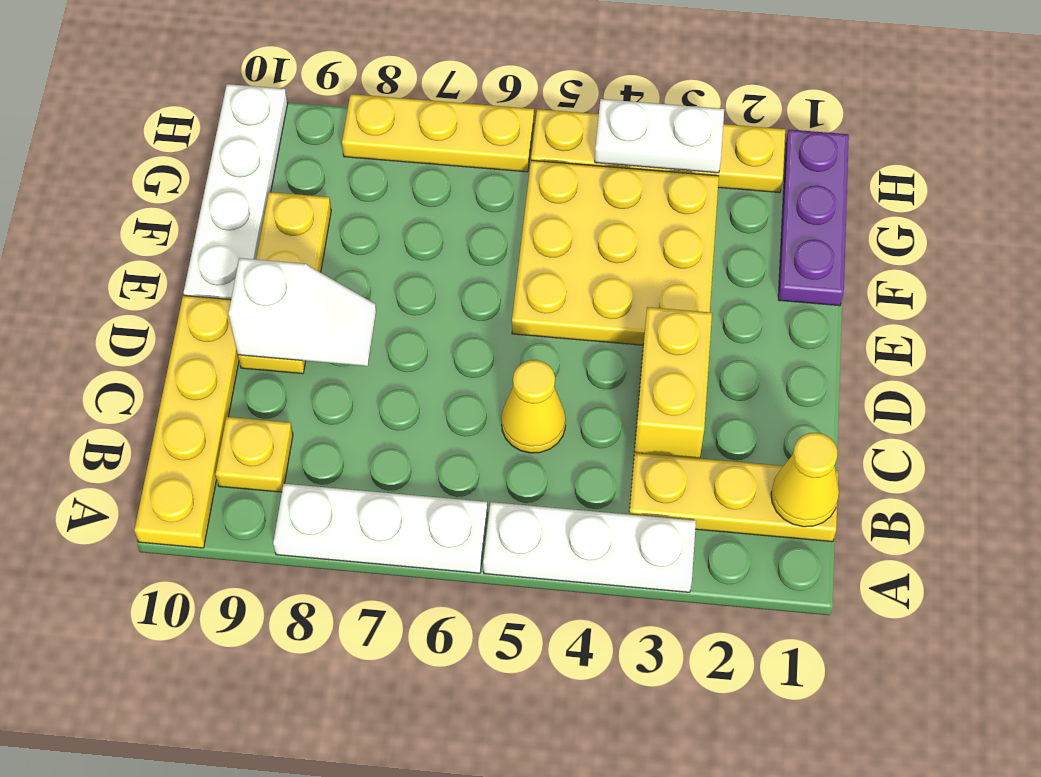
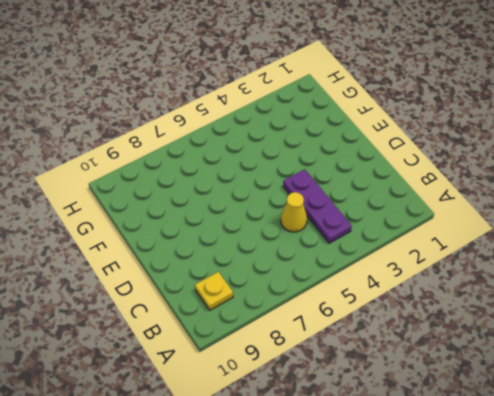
purple 1x3 plate [283,169,352,243] -> purple 1x3 plate moved to [778,129,849,306]
none -> white 1x3 plate [483,502,696,592]
none -> white 1x3 plate [273,484,487,573]
none -> yellow 1x4 plate [134,296,239,548]

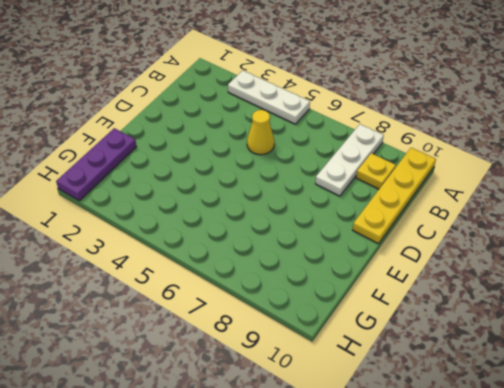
white 1x3 plate [315,124,384,196] -> white 1x3 plate turned to [273,484,487,573]
none -> yellow 1x3 plate [629,453,838,542]
none -> yellow 1x2 brick [634,307,712,459]
none -> yellow 1x3 plate [238,192,331,374]

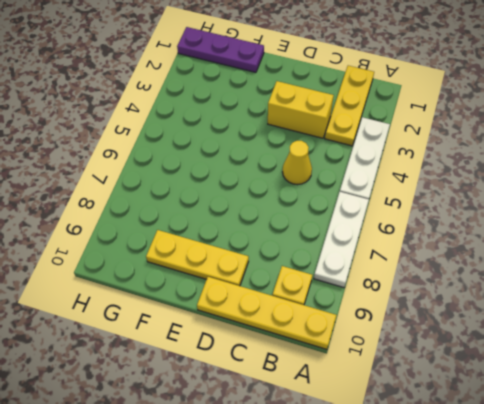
none -> yellow 3x3 plate [512,160,719,345]
none -> white 1x4 plate [183,84,288,300]
none -> yellow 1x4 plate [531,109,785,193]

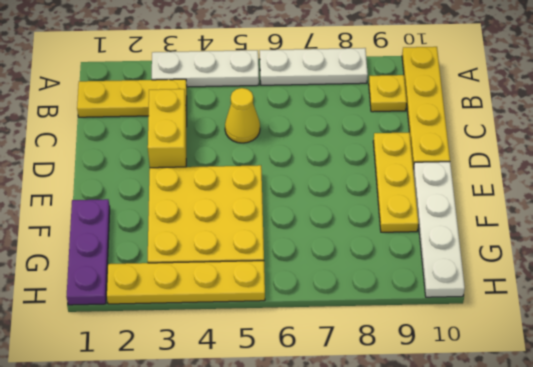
none -> yellow 1x3 plate [342,94,534,172]
none -> yellow 1x1 cone [771,433,839,527]
none -> white 1x2 slope [228,258,376,366]

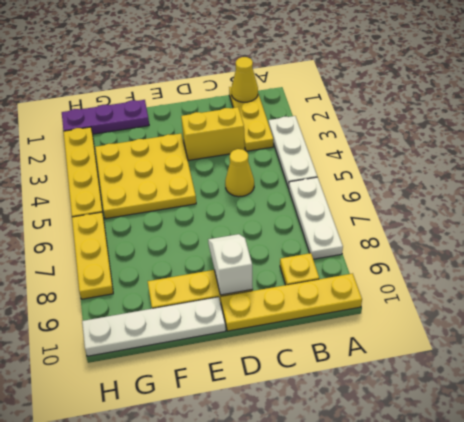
none -> white 1x2 plate [595,99,724,173]

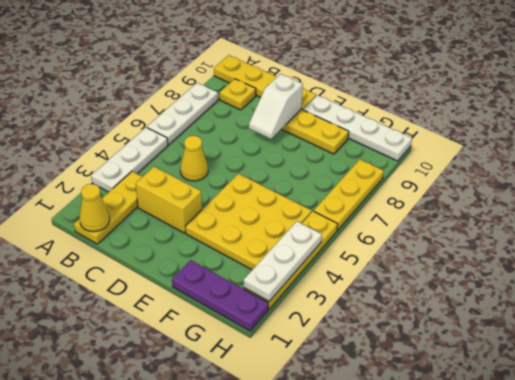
white 1x3 plate [244,221,322,301] -> white 1x2 plate [595,99,724,173]

